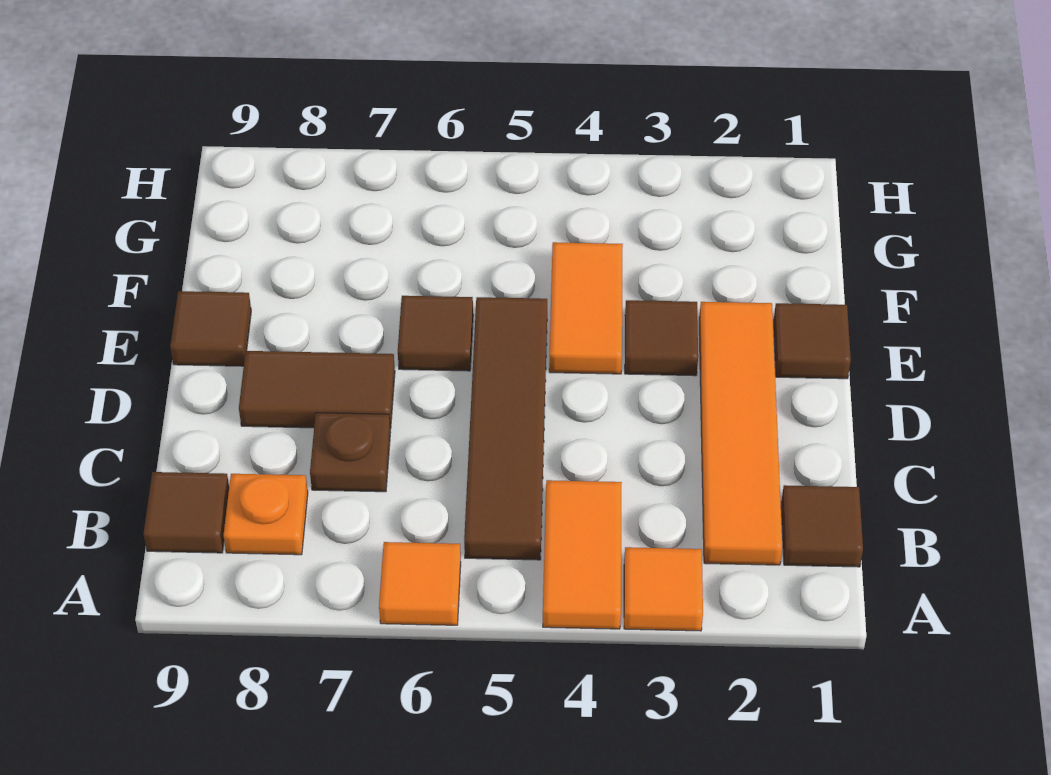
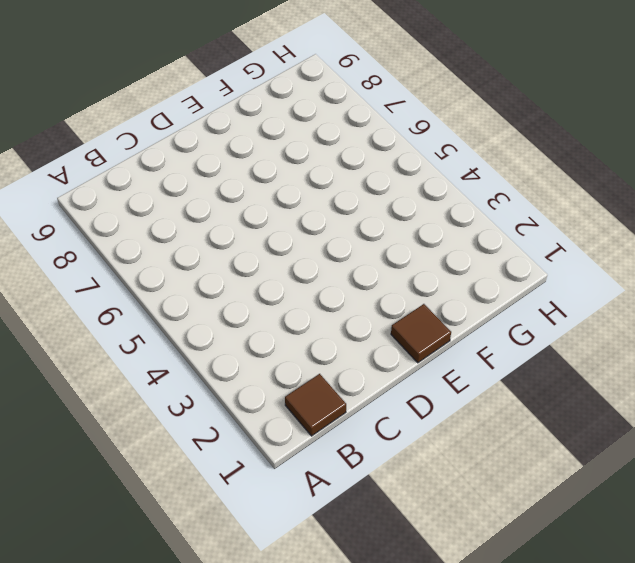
none -> orange 1x1 tile [624,547,703,631]
none -> orange 1x2 tile [543,480,622,629]
none -> orange 1x1 tile [379,542,461,625]

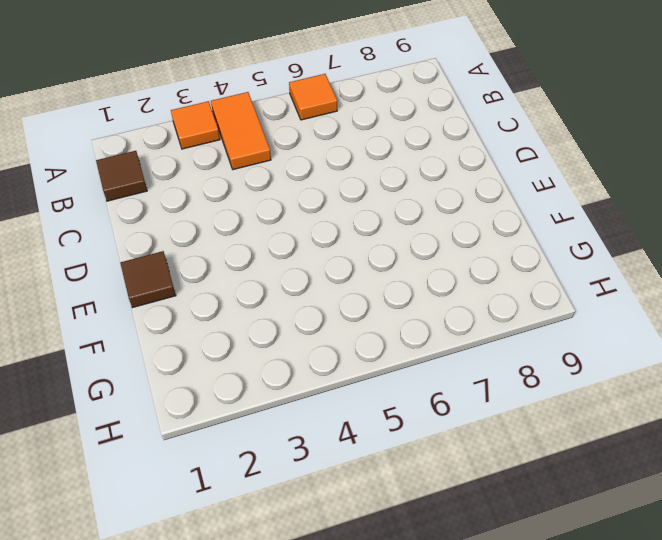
none -> orange 1x4 tile [699,302,782,565]
none -> brown 1x4 tile [464,297,547,560]
none -> orange 1x1 plate [224,474,308,555]

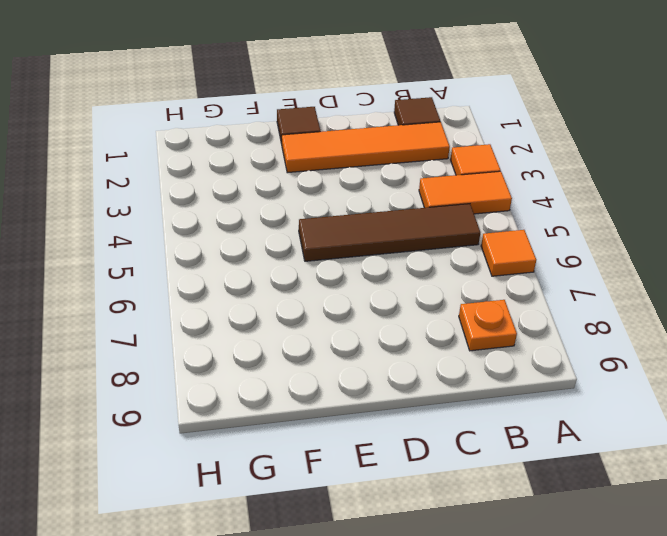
none -> brown 1x1 tile [143,472,229,553]
none -> brown 1x1 plate [310,413,391,492]
none -> brown 1x2 tile [239,351,395,429]

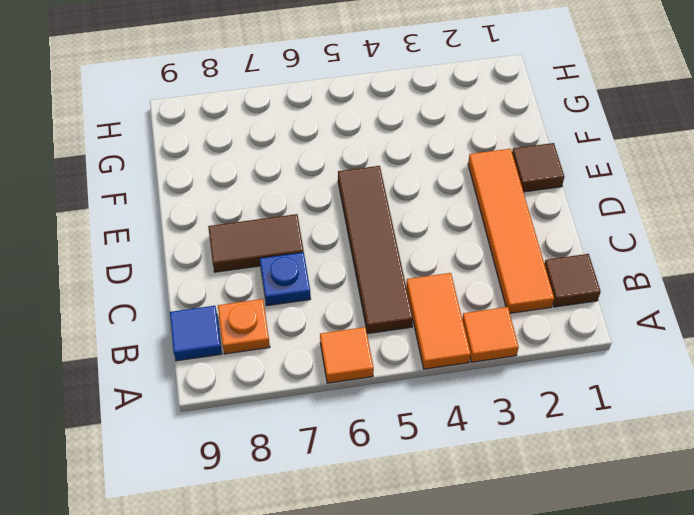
blue 1x1 tile [170,306,222,361] -> brown 1x1 tile [143,472,229,553]
blue 1x1 plate [260,252,311,306] -> brown 1x1 plate [310,413,391,492]
none -> brown 1x1 tile [625,300,698,376]
none -> orange 1x2 tile [549,242,623,374]
none -> brown 1x1 tile [398,296,473,371]

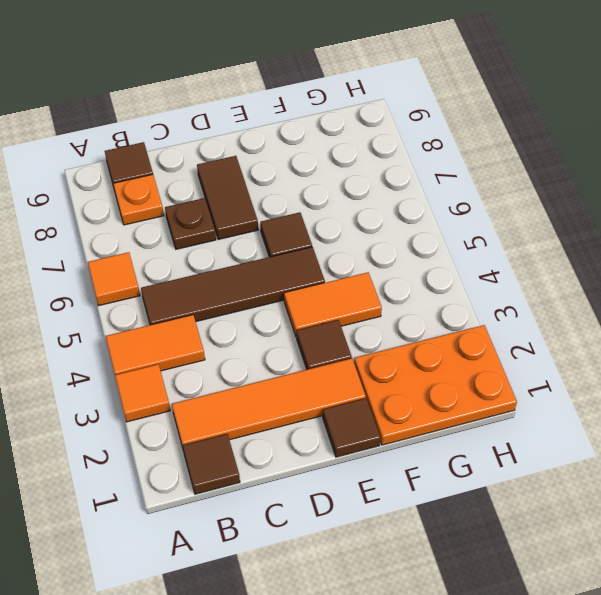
orange 2x3 plate [354,325,517,445] -> none
none -> brown 1x1 tile [170,291,251,366]

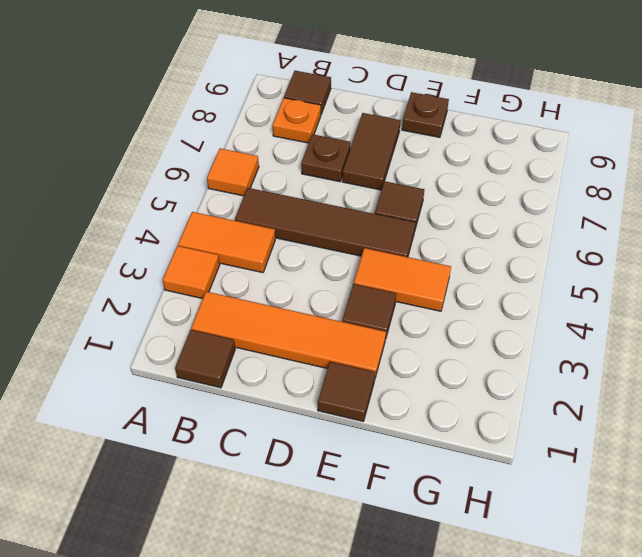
brown 1x1 plate [402,92,449,137] -> brown 1x1 tile [170,291,251,366]

